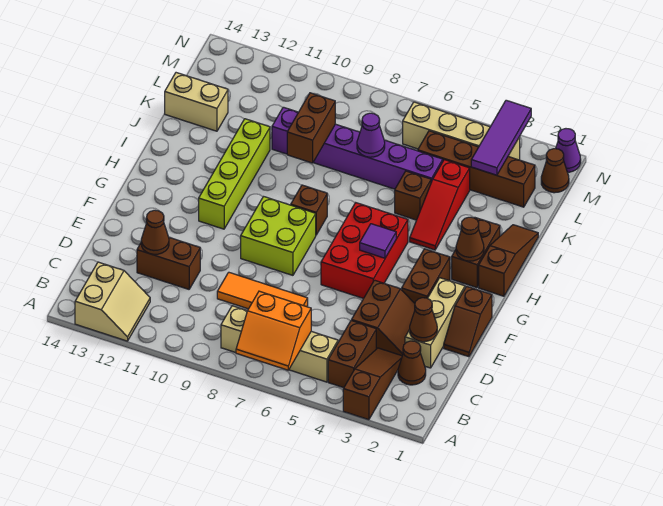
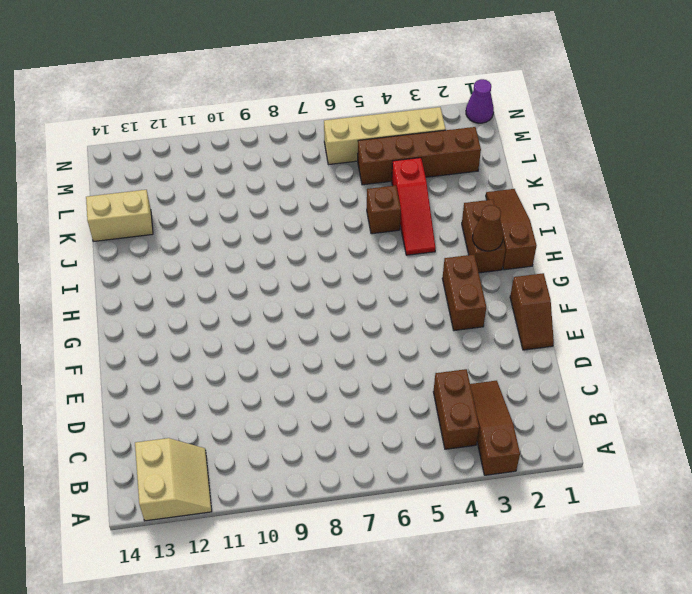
none -> tan 1x4 brick [221,306,338,382]
none -> brown 1x1 cone [398,341,426,385]
none -> tan 1x3 brick [405,278,465,368]
none -> brown 2x2 slope [352,280,415,356]

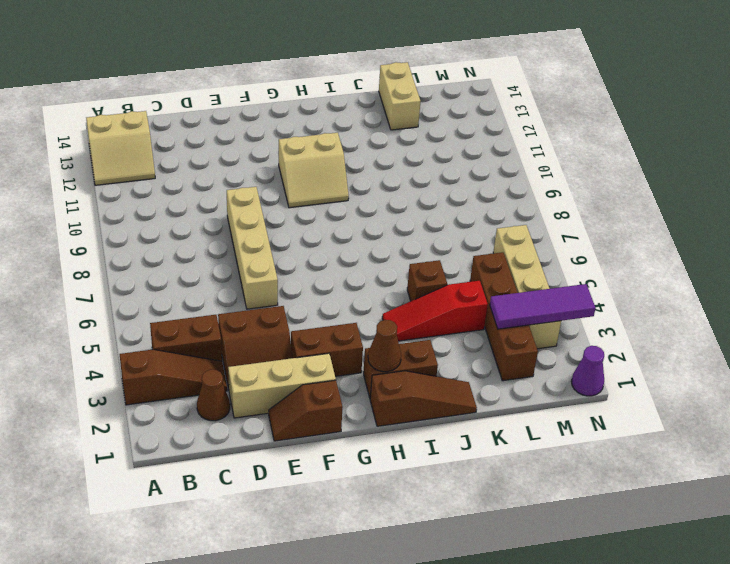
tan 1x4 brick [227,187,278,309] -> tan 1x4 brick moved to [221,306,338,382]
tan 2x2 slope [279,133,349,208] -> lime 1x4 brick [199,119,270,229]
none -> orange 1x3 tile [217,272,308,309]
none -> brown 1x2 brick [137,238,200,289]
none -> red 2x3 brick [321,203,408,298]
none -> lime 2x2 brick [241,197,316,275]

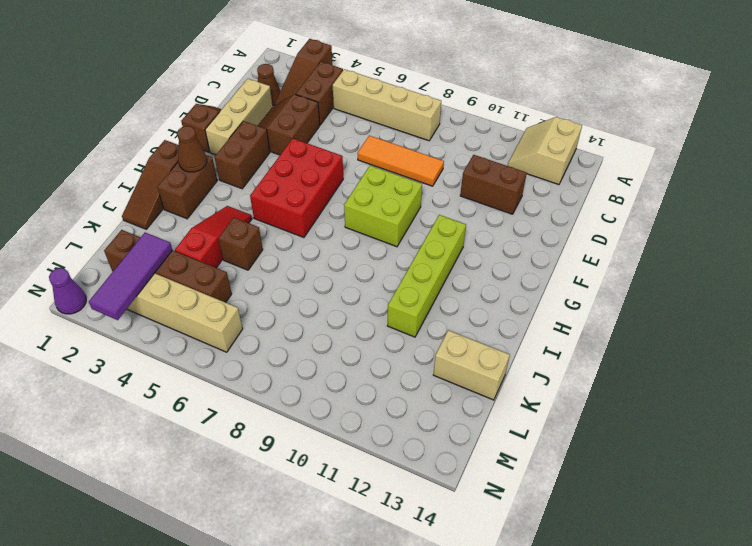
none -> brown 1x1 brick [291,185,327,235]
none -> purple 1x6 brick [272,107,443,189]
none -> brown 1x1 cone [541,149,569,193]
none -> orange 2x2 slope [236,291,311,370]

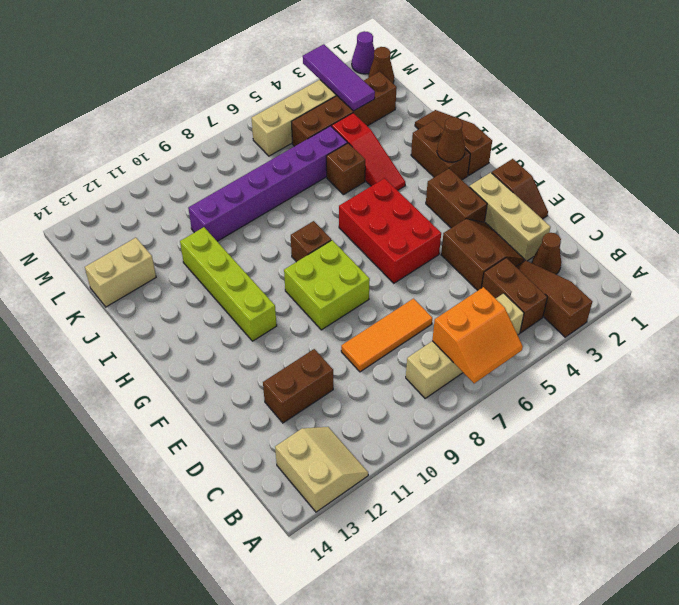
none -> brown 1x1 cone [410,298,437,342]
none -> brown 1x1 cone [141,210,169,254]
none -> purple 1x1 tile [360,224,396,258]
none -> brown 1x2 brick [287,93,335,163]

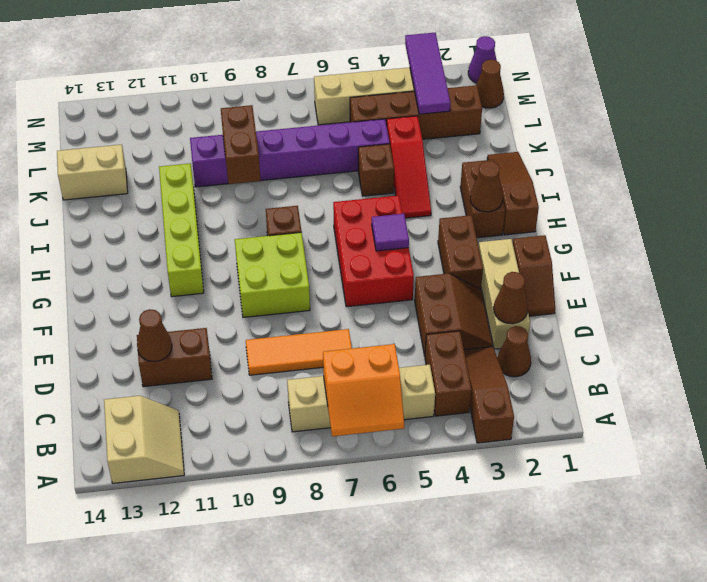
none -> purple 1x1 cone [357,113,385,157]

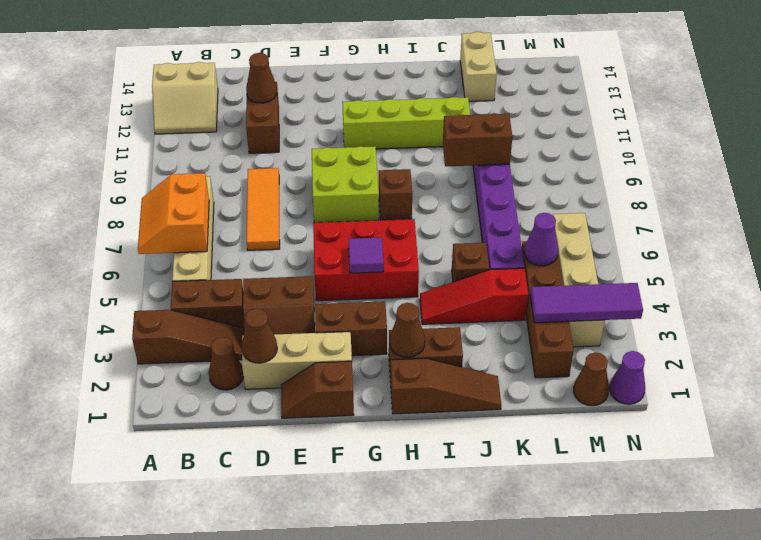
purple 1x1 cone [524,213,558,266] -> purple 1x1 cone moved to [357,113,385,157]

